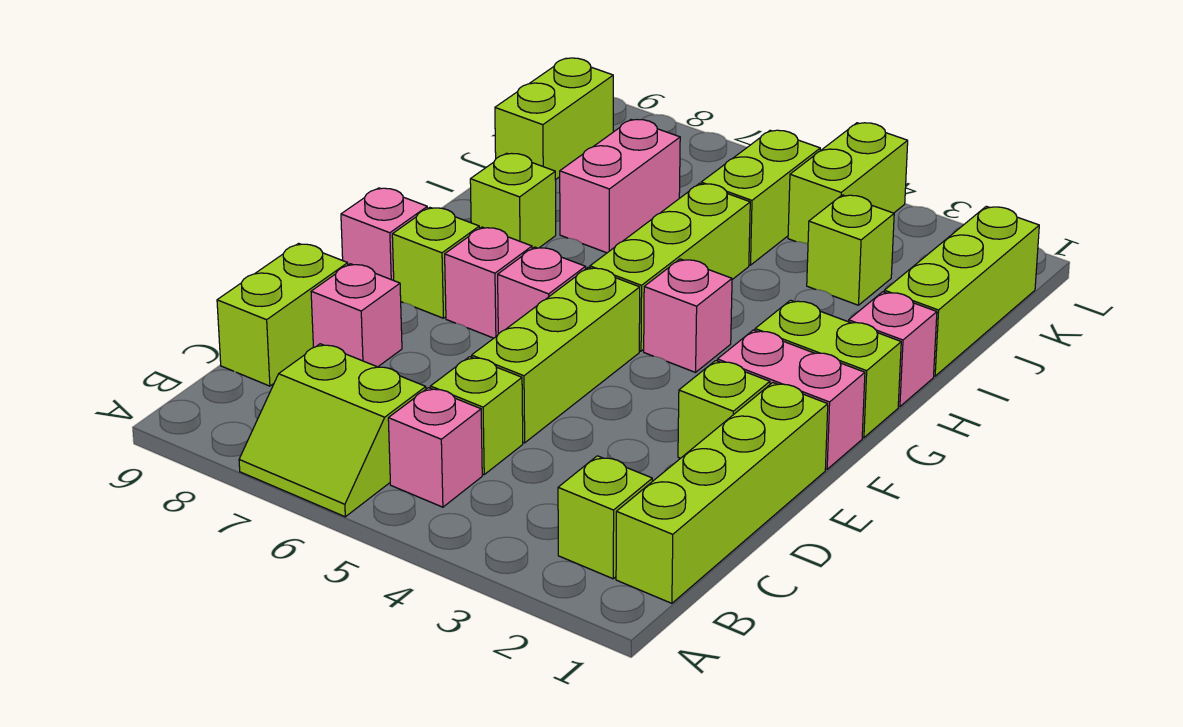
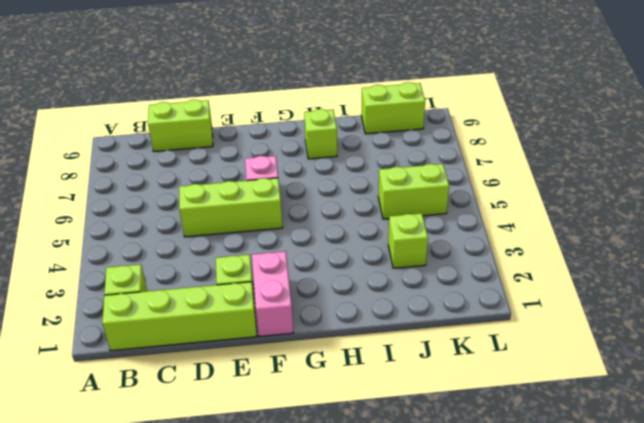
none -> lime 2x2 slope [239,344,426,517]
none -> pink 1x1 brick [388,388,482,507]
none -> lime 1x1 brick [430,357,523,475]

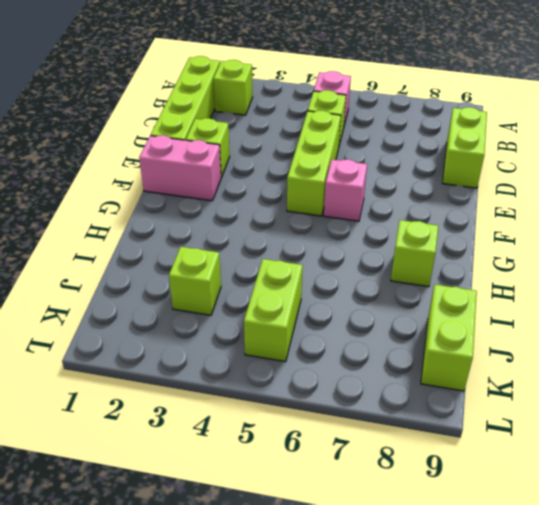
none -> lime 2x2 slope [239,344,426,517]
none -> pink 1x1 brick [311,264,402,367]
none -> pink 1x1 brick [445,227,532,338]

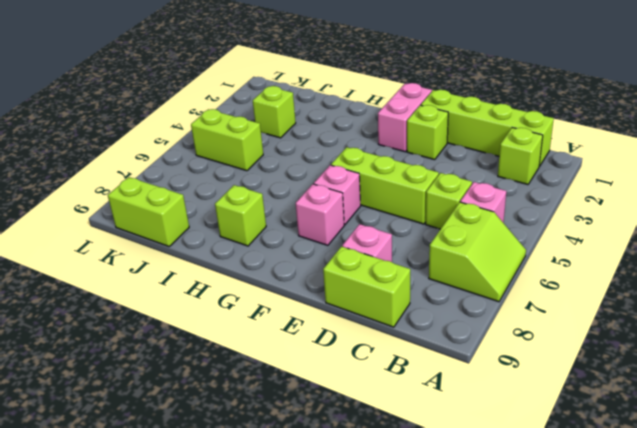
none -> lime 1x1 brick [392,208,479,318]
none -> pink 1x1 brick [341,188,427,280]
none -> lime 1x2 brick [755,300,901,438]

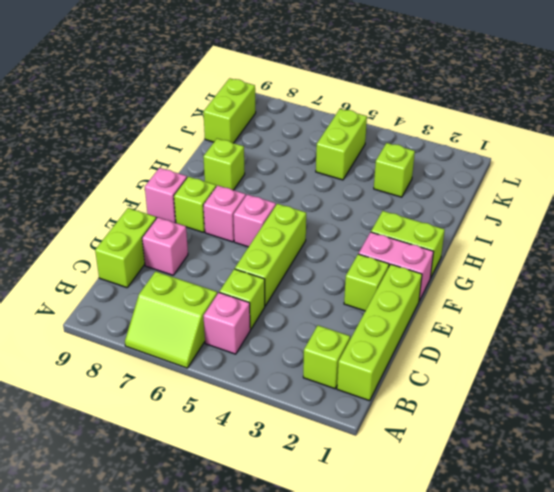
none -> pink 1x1 brick [644,259,732,372]
none -> lime 1x3 brick [590,184,750,351]
none -> pink 1x1 brick [848,292,937,407]

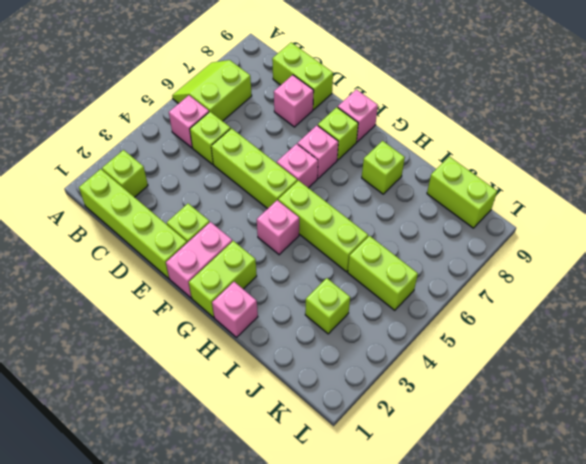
none -> lime 1x3 brick [884,206,1039,376]
none -> pink 1x2 brick [560,120,680,253]
none -> lime 1x2 brick [788,123,908,244]

